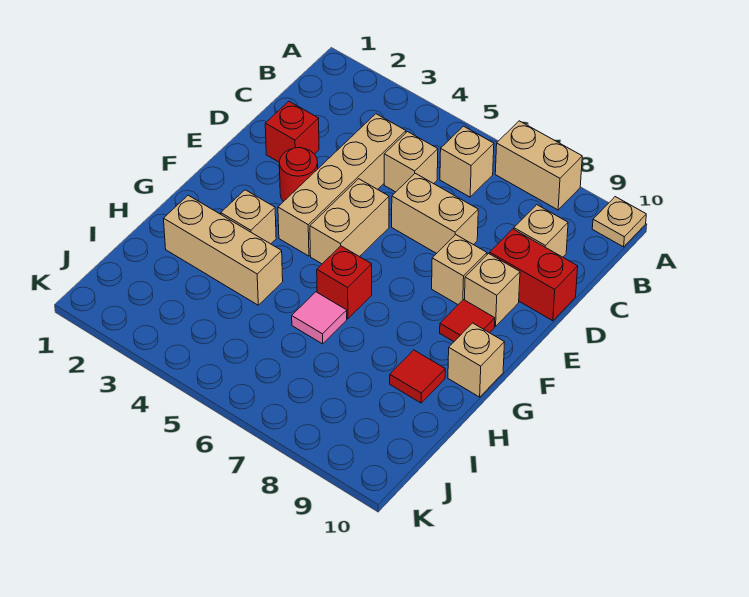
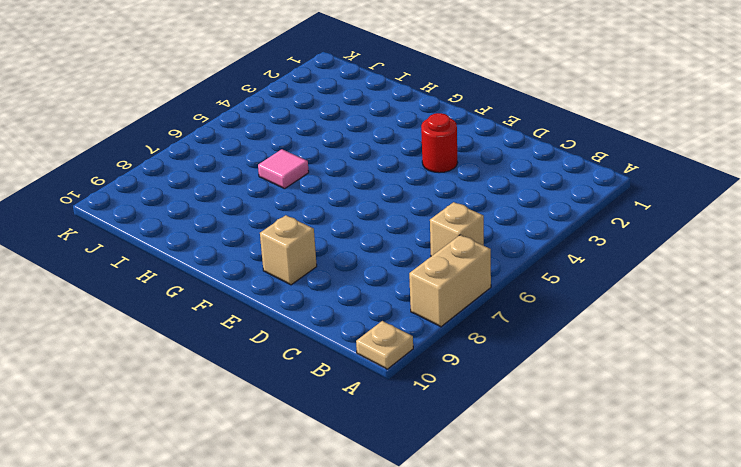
none -> tan 1x4 brick [278,114,406,256]
none -> tan 1x1 brick [384,132,438,192]
none -> tan 1x1 brick [514,205,568,257]

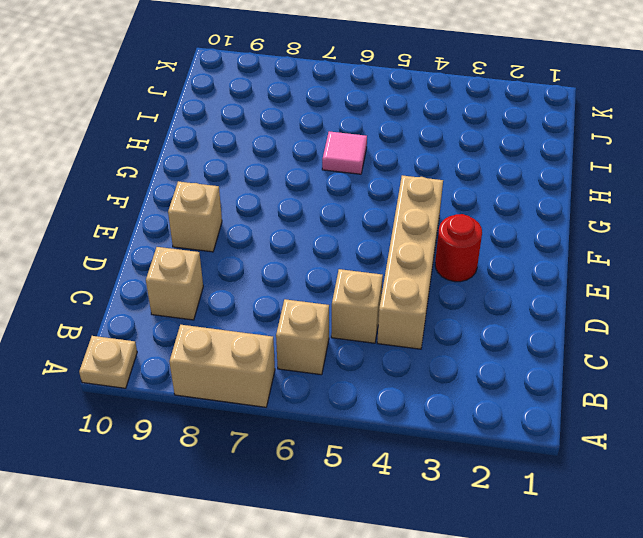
none -> red 1x1 brick [265,101,319,162]
none -> tan 1x2 brick [392,173,478,253]
none -> red 1x2 brick [490,229,578,321]

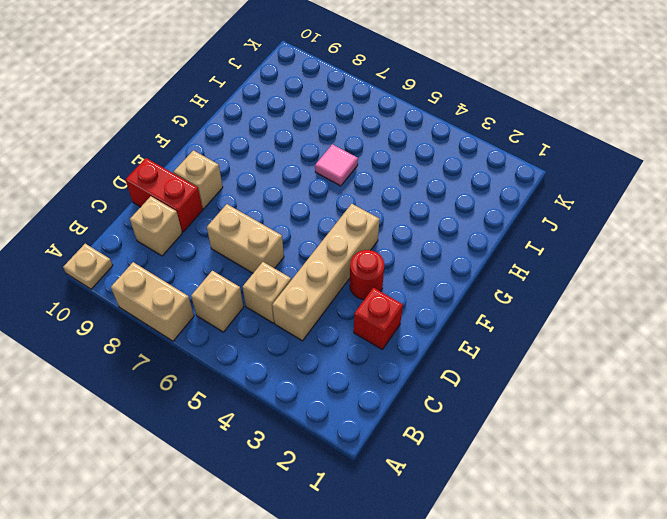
none -> tan 1x2 brick [310,179,389,264]
none -> tan 1x1 brick [432,235,487,304]
none -> red 1x1 tile [440,300,495,342]

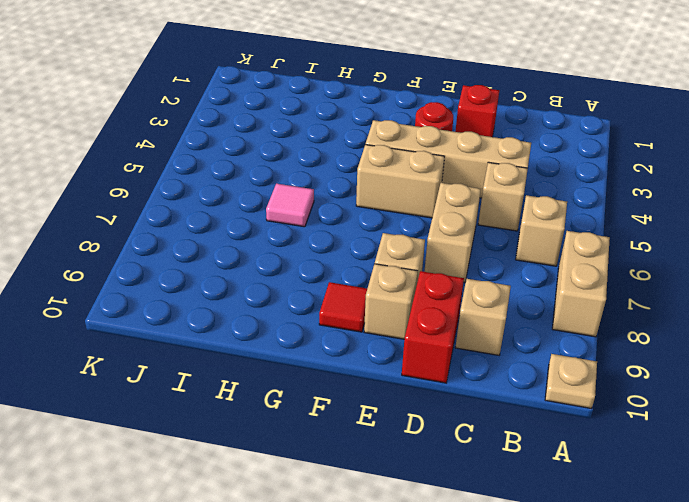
none -> tan 1x1 brick [221,190,276,244]
none -> red 1x1 brick [317,246,372,319]
none -> tan 1x1 brick [448,323,505,397]

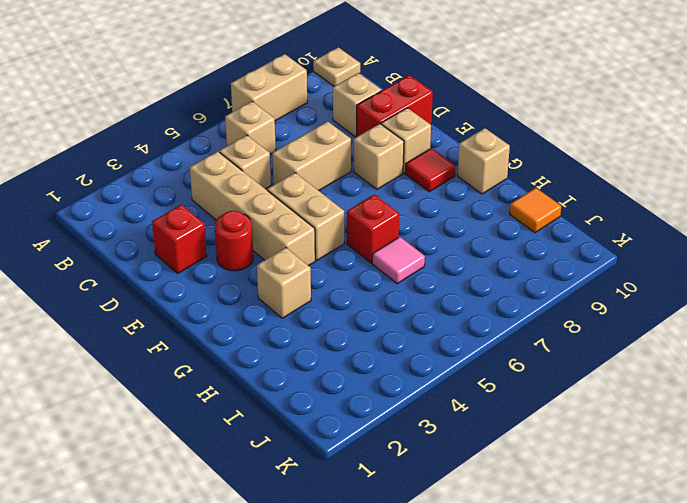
orange 1x1 tile [510,188,561,233] -> none
none -> tan 1x3 brick [164,195,283,305]
none -> red 1x1 tile [390,350,445,403]

